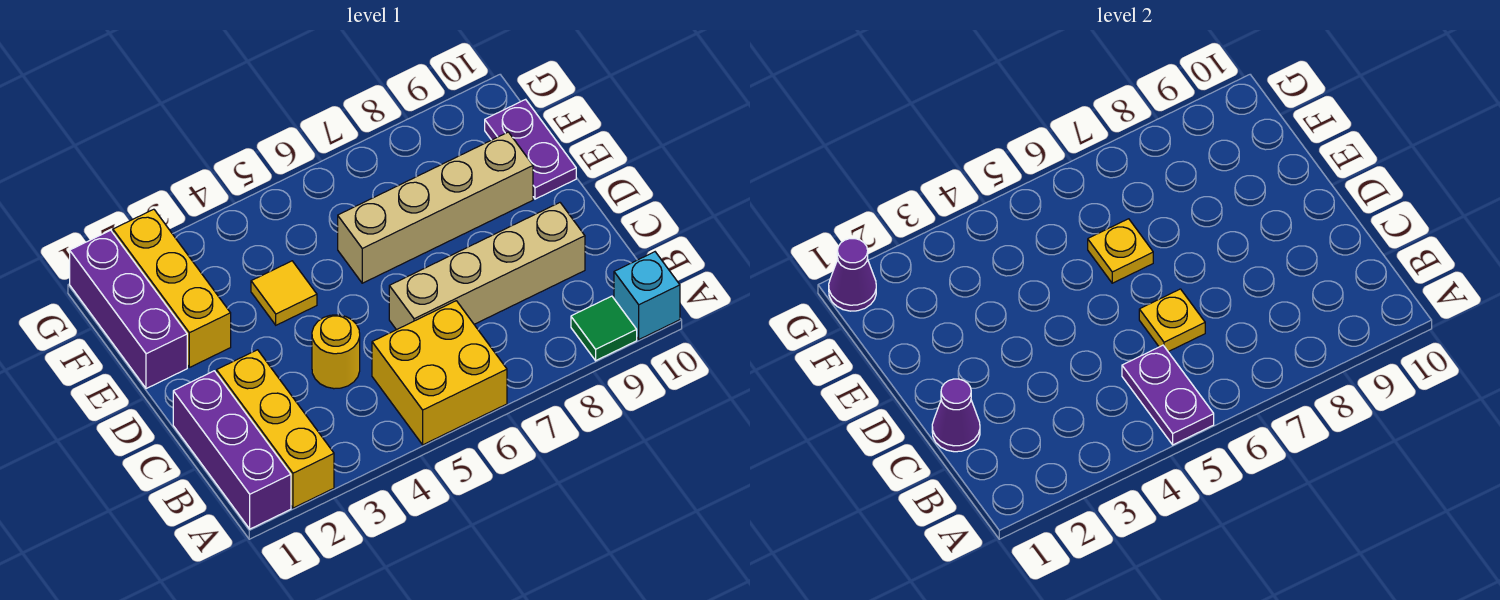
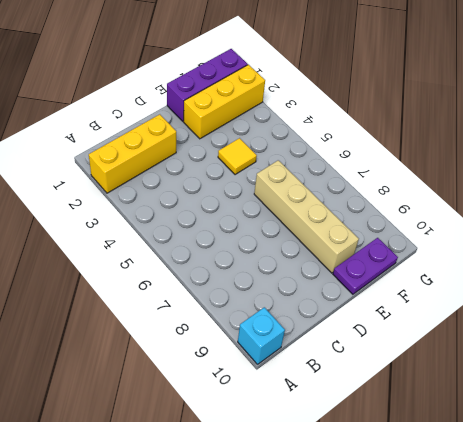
none -> purple 1x3 brick [173,371,291,529]
none -> yellow 2x2 brick [372,301,507,445]
none -> green 1x1 tile [571,296,637,361]

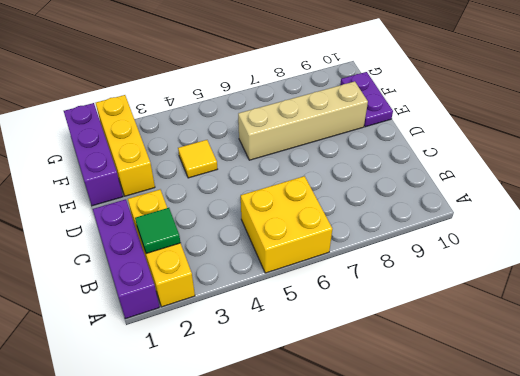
green 1x1 tile [135,208,181,254] -> green 1x1 tile moved to [571,296,637,361]
none -> cyan 1x1 brick [614,252,680,339]
none -> yellow 1x1 round brick [312,315,360,389]
none -> tan 1x4 brick [389,203,585,330]

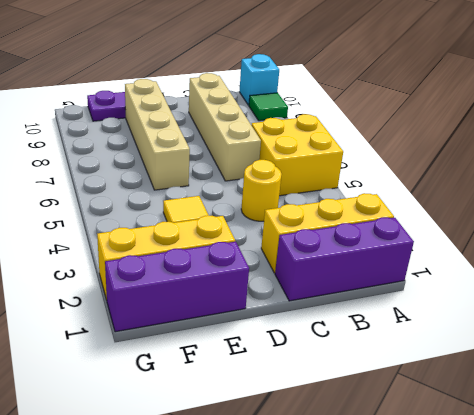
none -> purple 1x2 plate [1122,345,1214,445]
none -> purple 1x1 cone [932,379,980,452]
none -> yellow 1x1 plate [1139,289,1205,352]

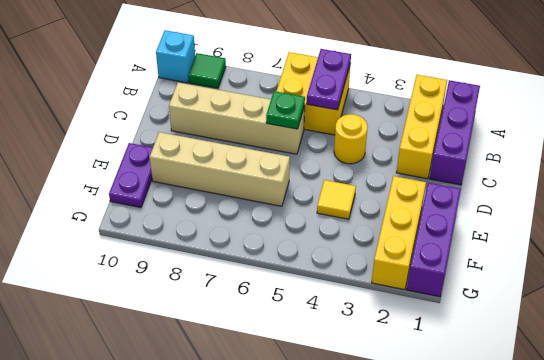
green 1x1 plate [266,91,305,129] -> yellow 1x1 plate [1139,289,1205,352]
none -> purple 1x1 cone [932,379,980,452]
none -> yellow 1x1 plate [1088,219,1153,283]
none -> purple 1x1 cone [829,239,876,311]

